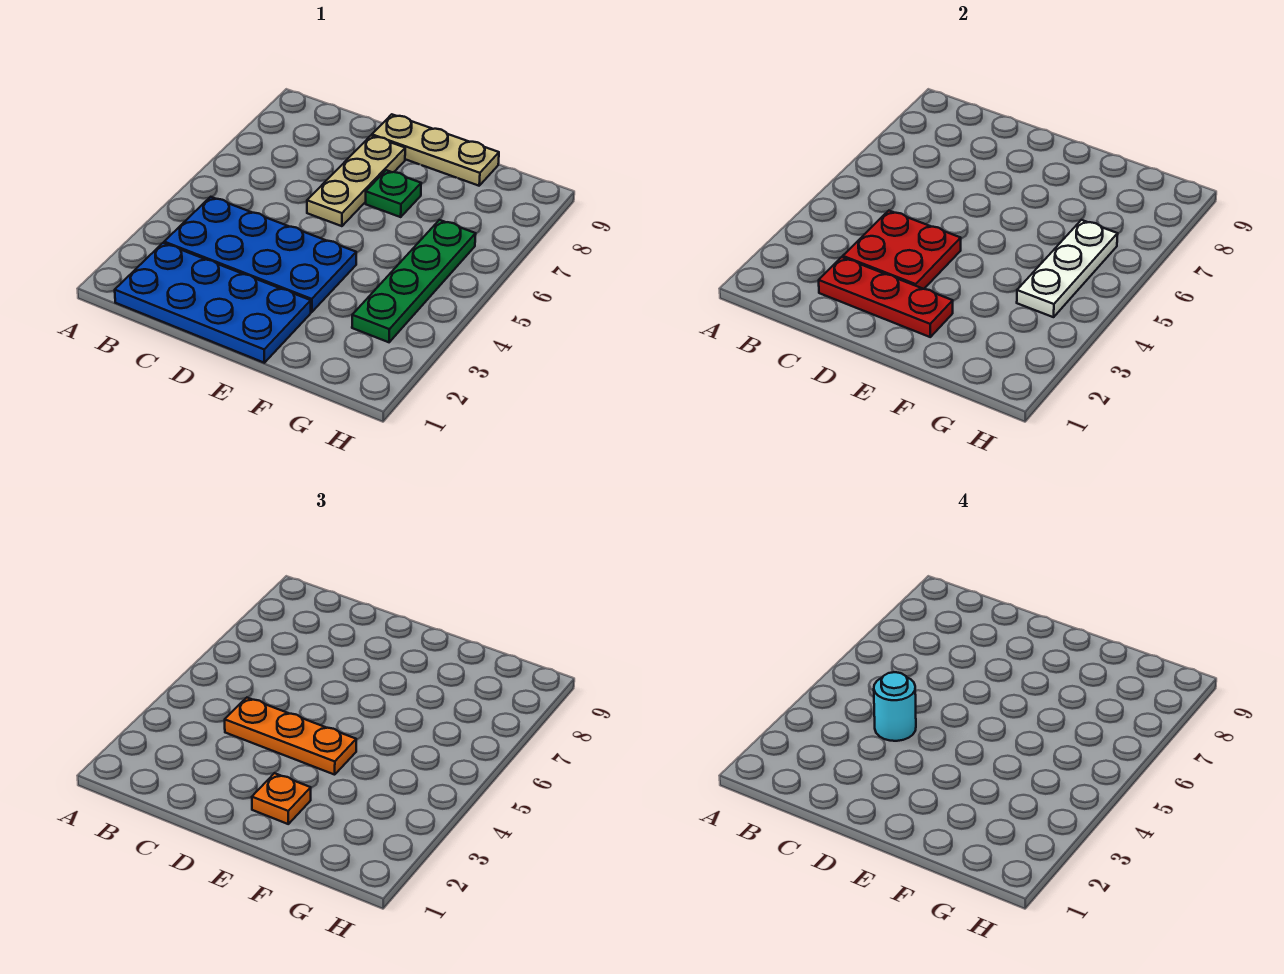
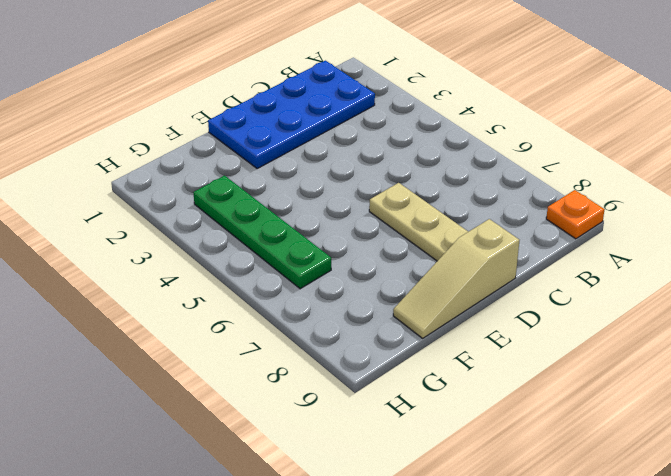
orange 1x1 plate [546,190,605,239] -> orange 1x1 plate moved to [252,773,311,824]
tan 1x3 slope [393,219,519,338] -> tan 1x3 plate [372,114,499,186]
none -> blue 2x4 plate [164,197,356,312]
none -> green 1x1 plate [366,170,421,217]
none -> red 1x3 plate [819,257,953,337]

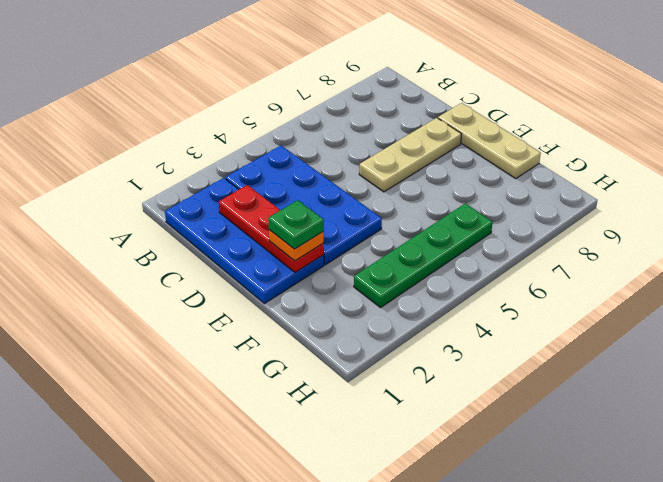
green 1x1 plate [268,200,324,249] -> green 1x1 plate moved to [366,170,421,217]
none -> red 2x2 plate [843,211,961,289]
none -> white 1x3 plate [1017,220,1118,317]
none -> orange 1x3 plate [225,698,356,775]

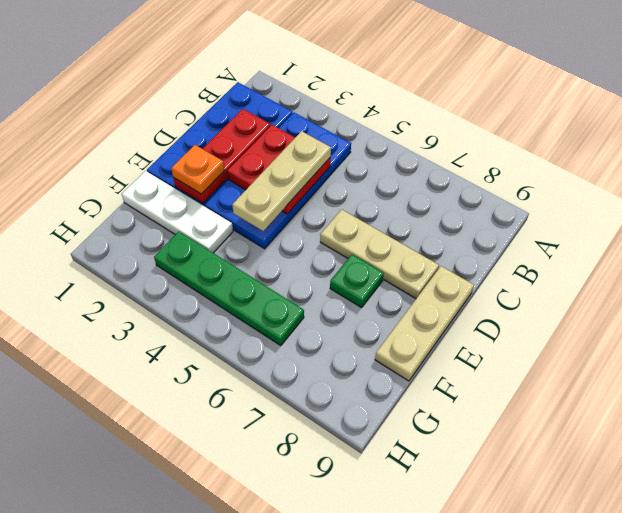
tan 1x3 plate [232,131,331,231] -> orange 1x3 plate [225,698,356,775]
white 1x3 plate [122,171,233,253] -> white 1x3 plate moved to [1017,220,1118,317]
none -> cyan 1x1 round brick [874,672,916,741]

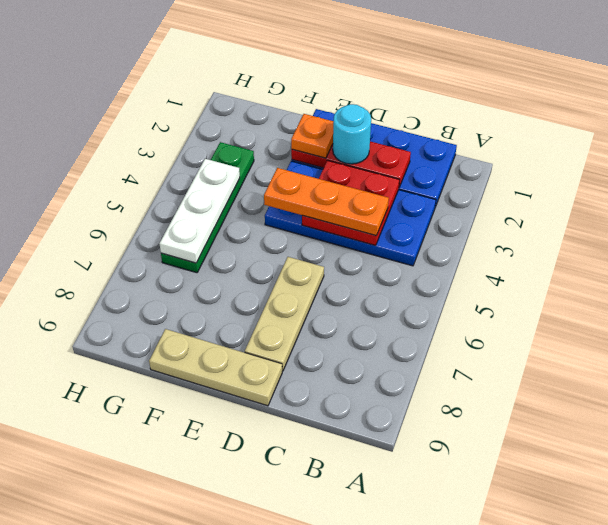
cyan 1x1 round brick [333,104,371,164] -> cyan 1x1 round brick moved to [874,672,916,741]
none -> green 1x1 plate [366,170,421,217]

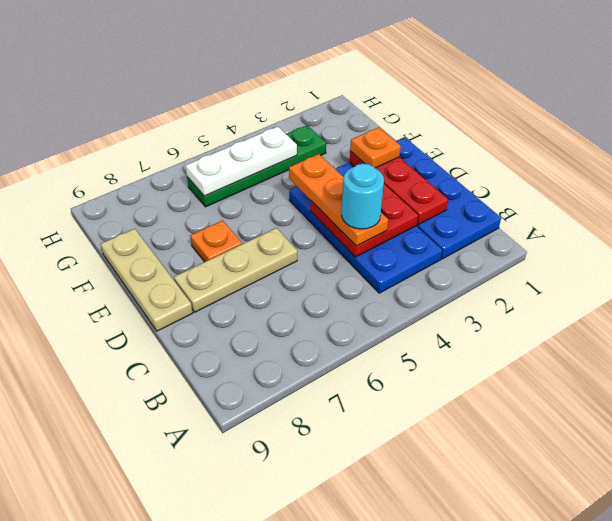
orange 1x1 plate [190,220,242,262] -> green 1x1 plate [366,170,421,217]

